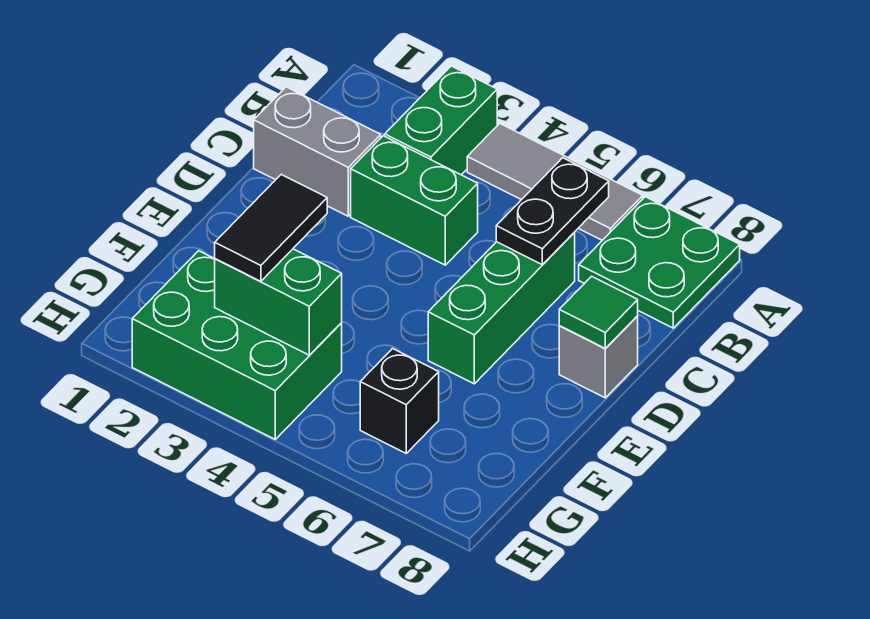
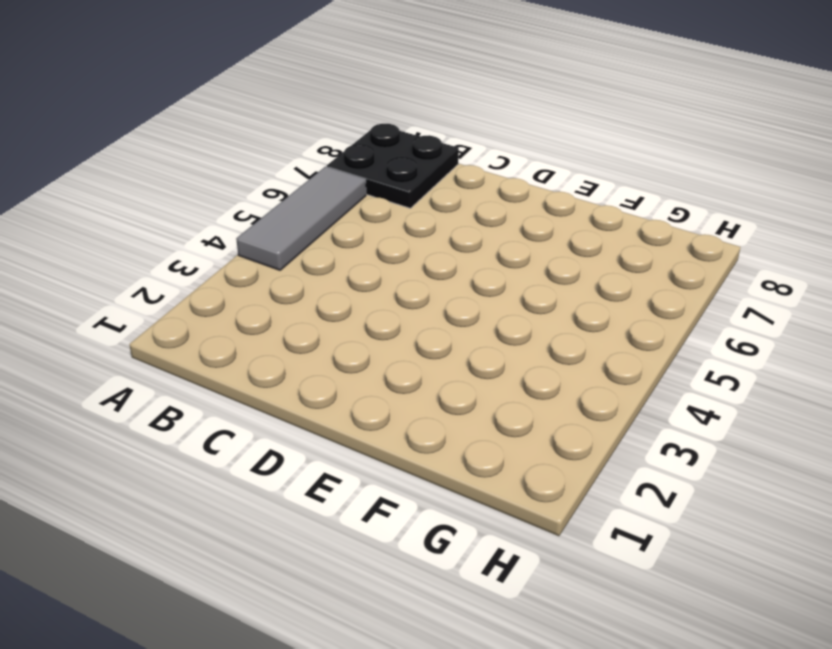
black 2x2 plate [327,124,459,208] -> green 2x2 plate [579,197,740,328]
none -> green 1x2 brick [385,66,497,175]
none -> grey 1x2 brick [254,87,381,216]
none -> green 1x2 brick [351,136,478,265]

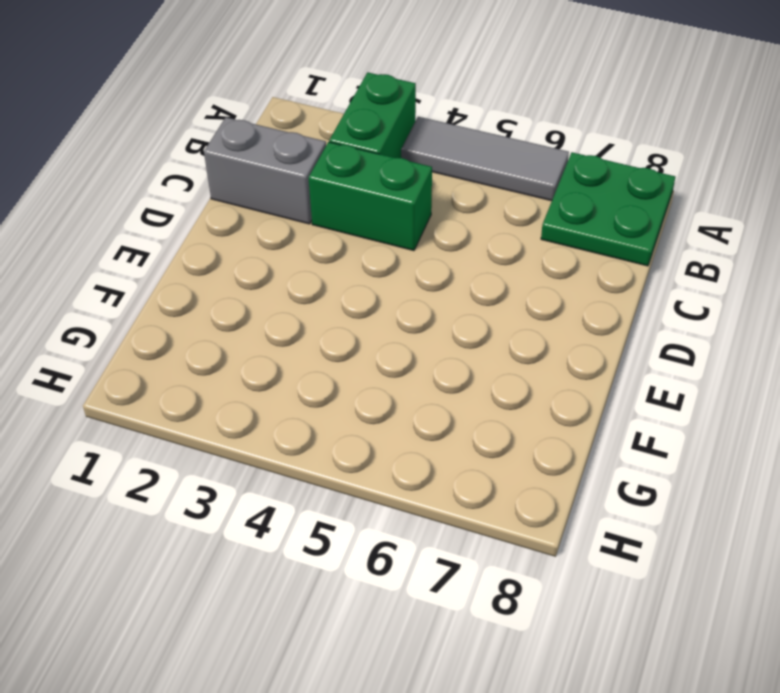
none -> green 1x3 brick [428,232,575,384]
none -> grey 1x1 brick [559,316,638,398]
none -> green 2x3 brick [132,251,342,439]

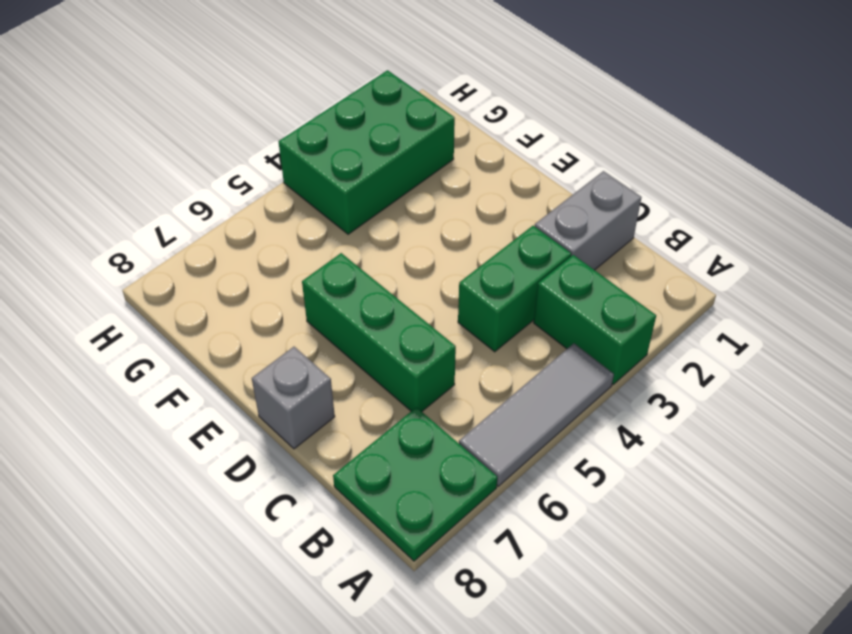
none -> black 1x1 brick [360,349,439,453]
none -> black 1x2 plate [496,158,609,265]
none -> green 1x1 tile [559,276,638,349]

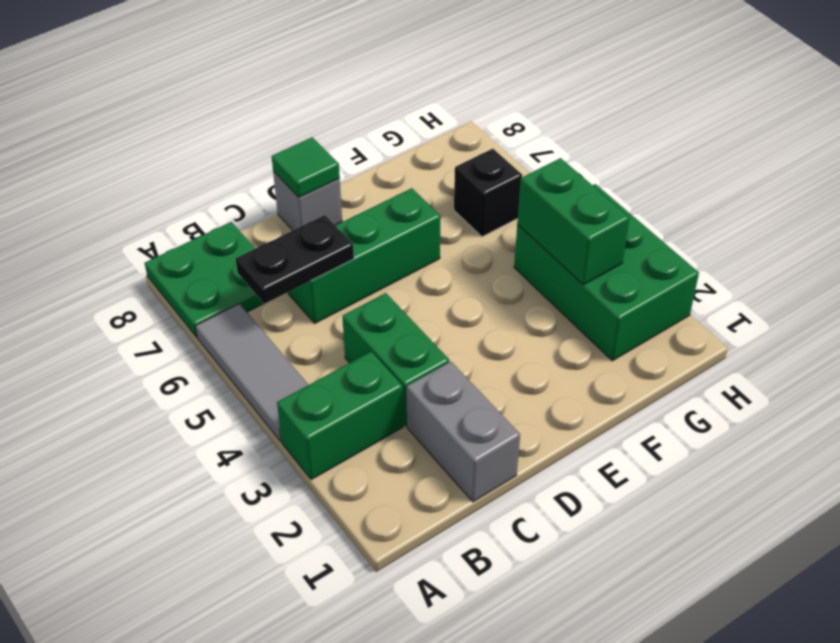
none -> black 1x2 tile [215,174,327,281]

